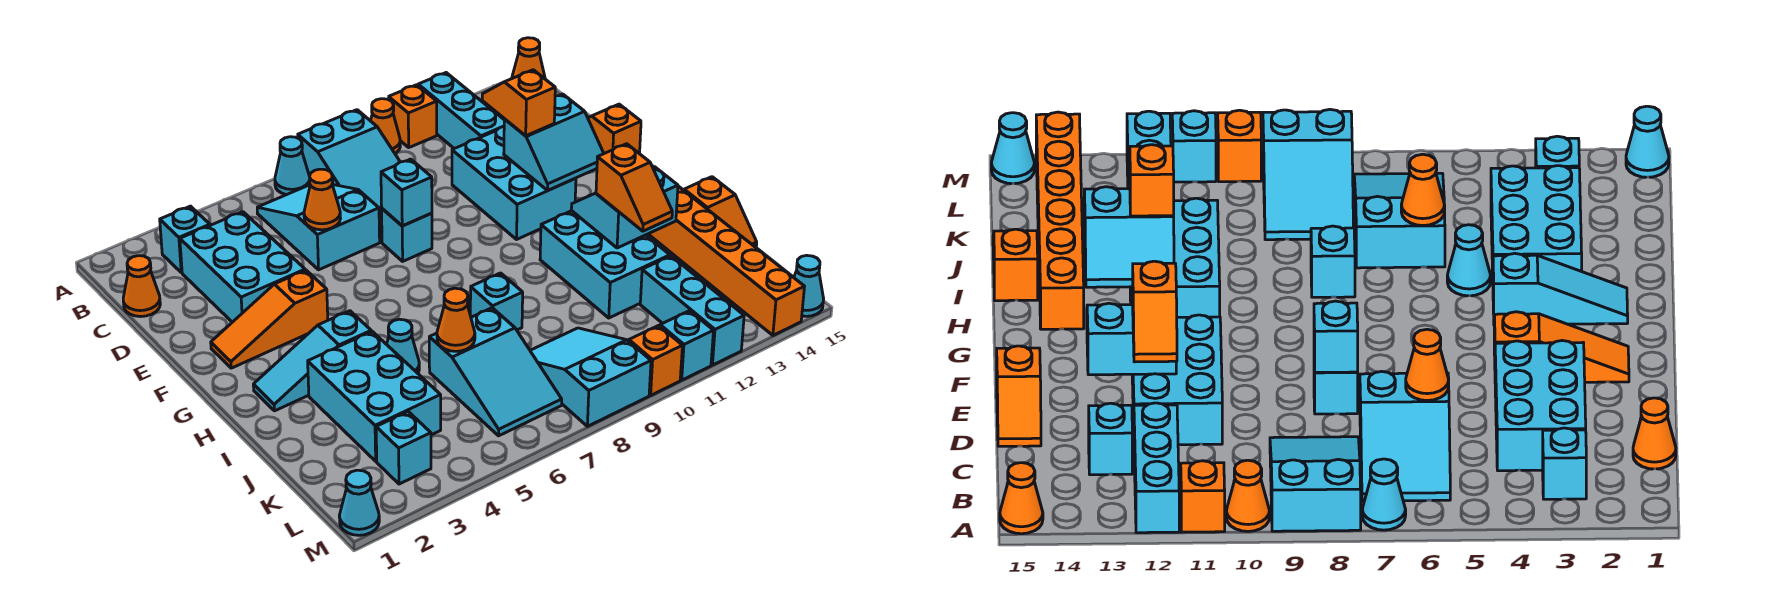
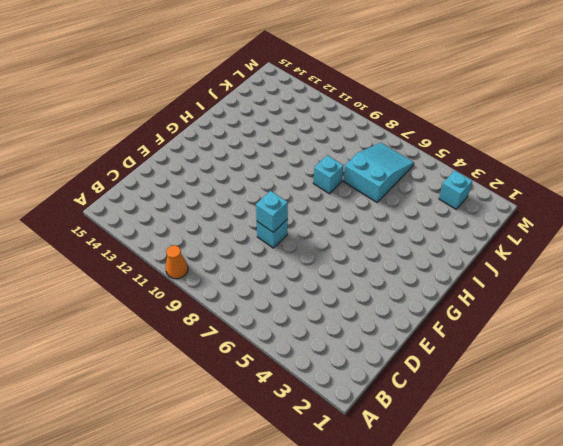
none -> cyan 1x1 cone [275,137,310,195]
none -> cyan 2x3 slope [298,110,400,215]
none -> orange 1x1 brick [389,85,437,147]
none -> cyan 1x3 brick [418,73,504,149]

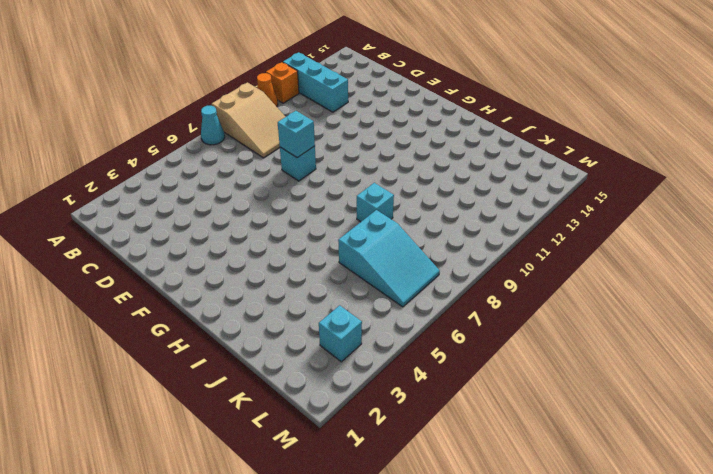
tan 2x3 slope [212,83,285,158] -> cyan 2x3 slope [298,110,400,215]
none -> orange 1x1 cone [512,38,545,79]
none -> cyan 1x1 brick [160,206,210,273]
none -> cyan 2x3 slope [257,184,380,270]
none -> orange 1x1 cone [123,256,160,317]

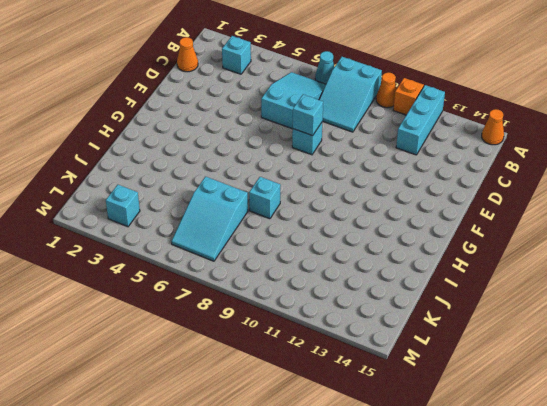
none -> cyan 2x3 brick [180,212,305,322]
none -> cyan 1x1 brick [1089,403,1132,475]
none -> cyan 2x3 brick [452,127,576,239]
none -> orange 1x2 slope [588,104,641,154]

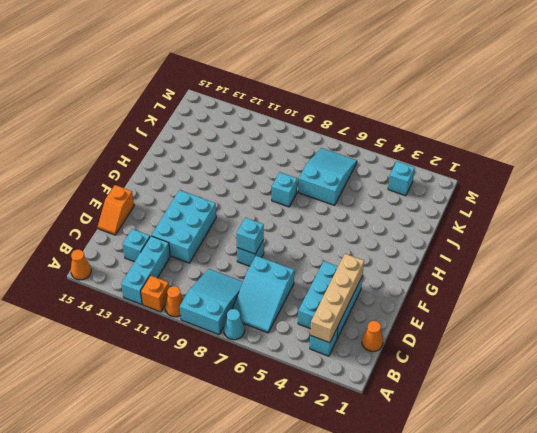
tan 1x4 brick [310,254,364,343] -> none
none -> orange 1x3 slope [211,270,328,368]
none -> cyan 1x3 slope [253,311,371,411]
none -> cyan 2x3 brick [540,211,670,318]
none -> orange 1x6 brick [649,186,805,335]

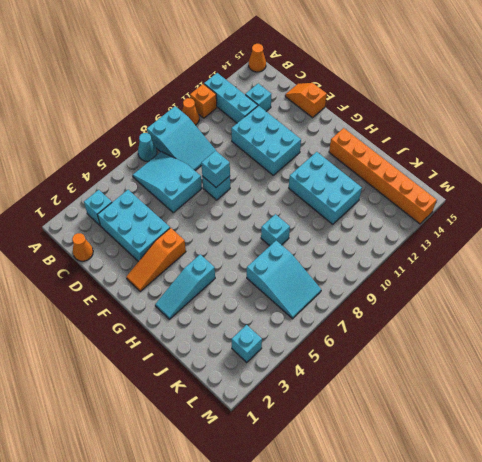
none -> cyan 2x3 brick [308,332,441,461]
none -> cyan 1x1 cone [387,319,419,373]
none -> orange 1x2 slope [684,177,757,247]
none -> cyan 2x3 slope [530,328,651,426]

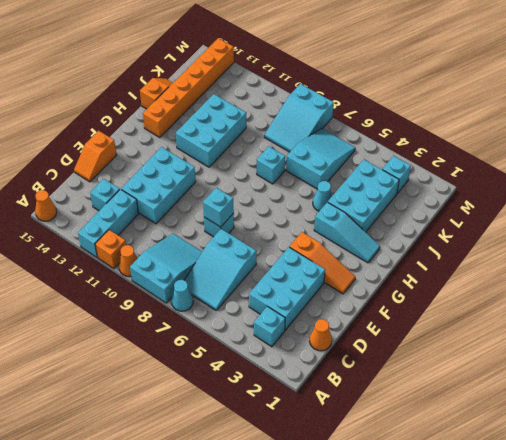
none -> cyan 1x3 brick [640,256,744,365]
none -> cyan 1x1 cone [339,470,379,535]
none -> orange 1x1 brick [629,325,682,395]
none -> cyan 1x1 brick [660,311,713,380]

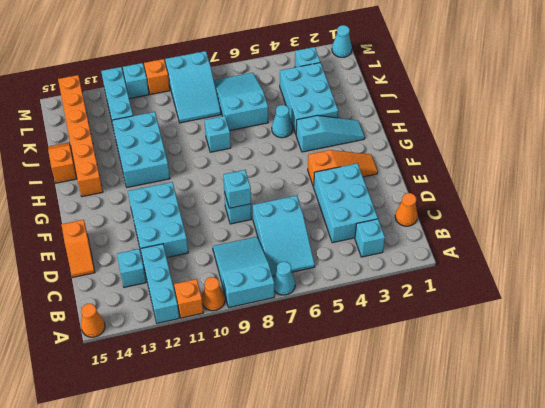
none -> cyan 1x1 cone [794,255,824,316]
none -> orange 1x1 cone [304,169,341,230]
none -> cyan 2x2 slope [504,94,604,190]
none -> cyan 2x2 slope [571,167,678,248]

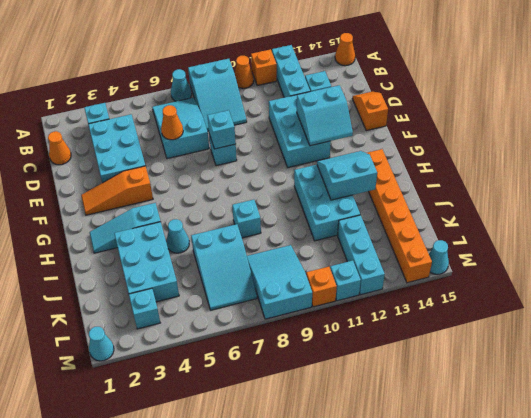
none -> orange 1x2 slope [684,177,757,247]
none -> orange 1x1 cone [437,288,475,351]
none -> orange 1x2 slope [482,70,555,136]
none -> orange 1x2 slope [596,144,672,231]

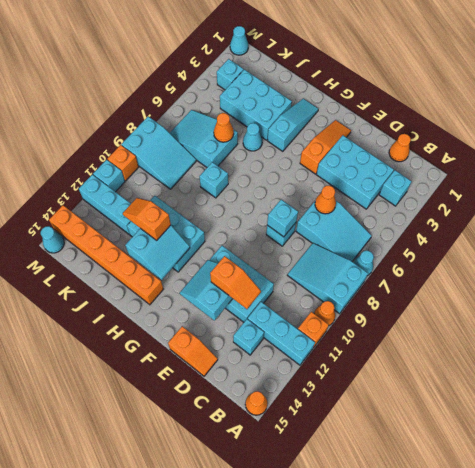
none -> orange 1x2 slope [684,177,757,247]

